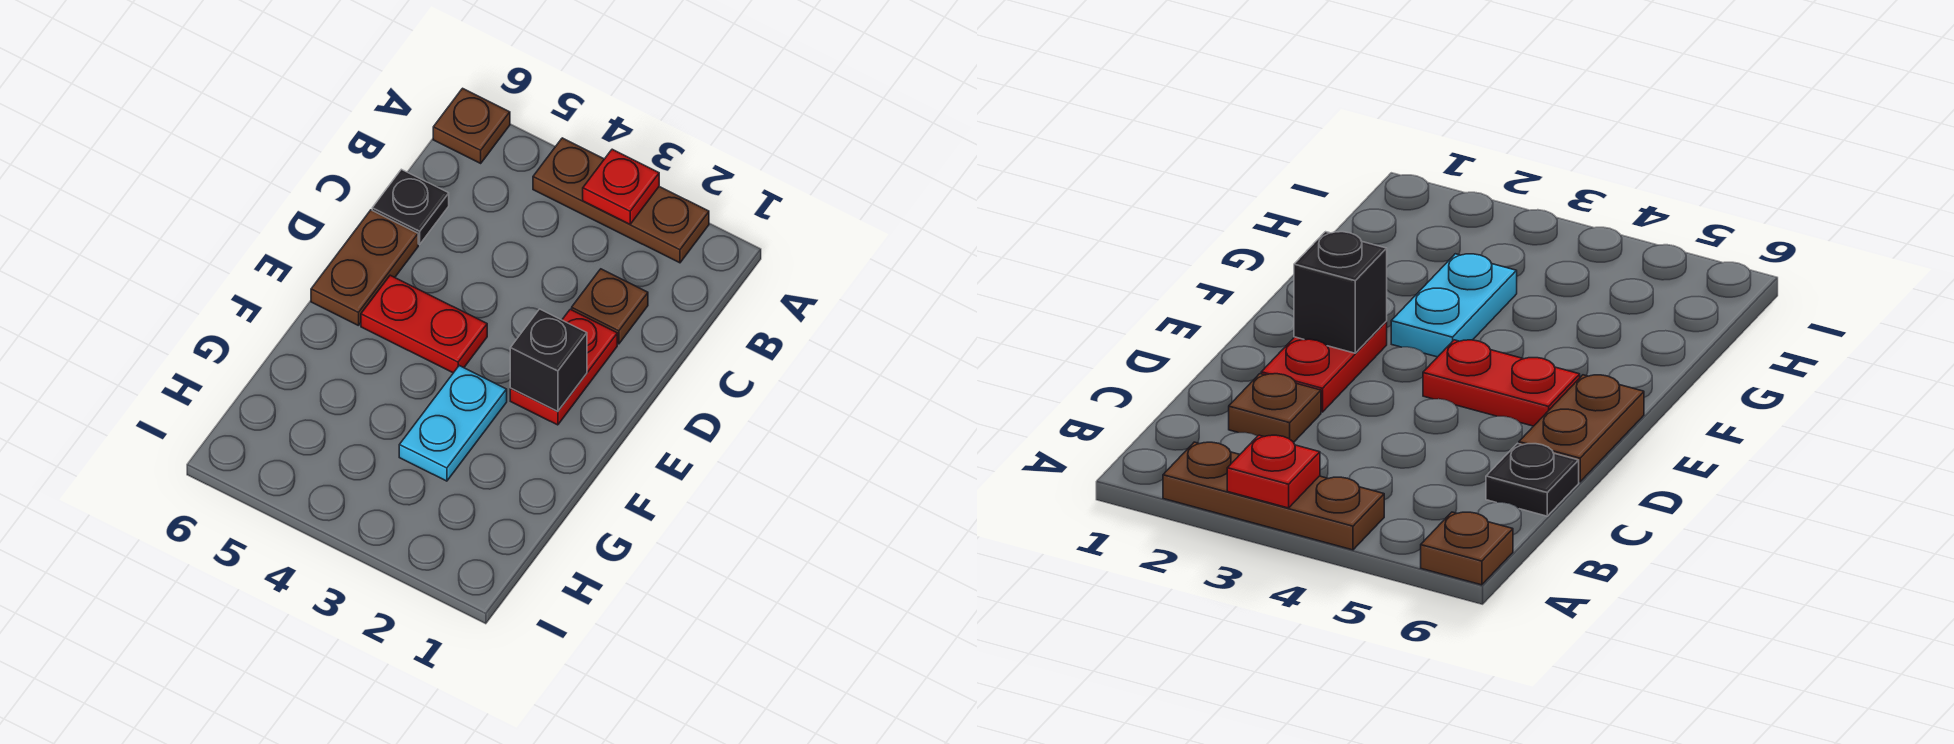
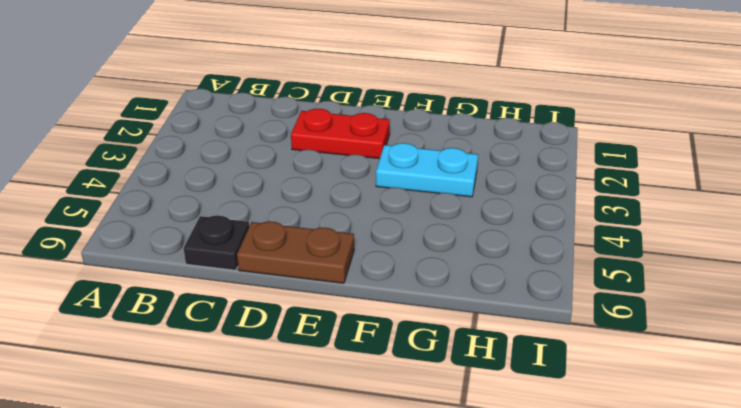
none -> brown 1x3 plate [533,138,709,263]
none -> brown 1x1 plate [433,88,510,163]

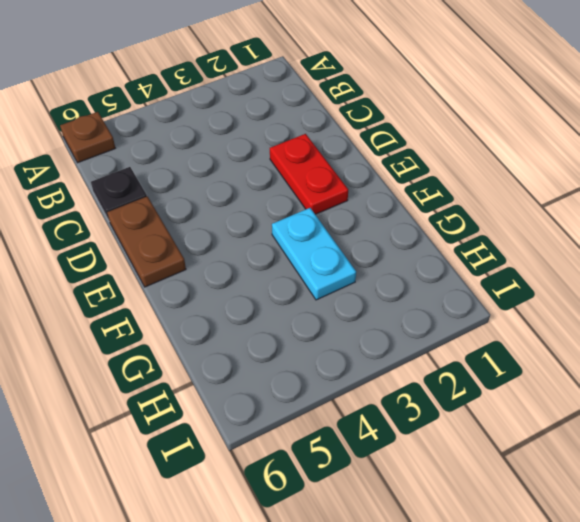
none -> brown 1x3 plate [533,138,709,263]
none -> brown 1x1 plate [572,269,648,344]

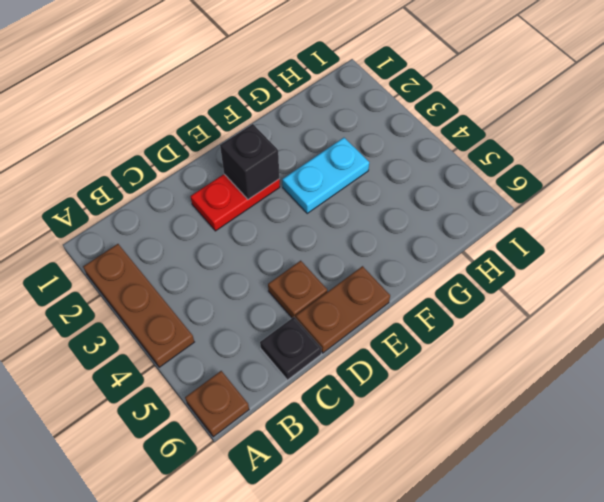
brown 1x1 plate [268,261,327,318] -> brown 1x1 plate moved to [572,269,648,344]
none -> red 1x2 plate [361,275,487,373]
none -> red 1x1 plate [583,149,659,224]

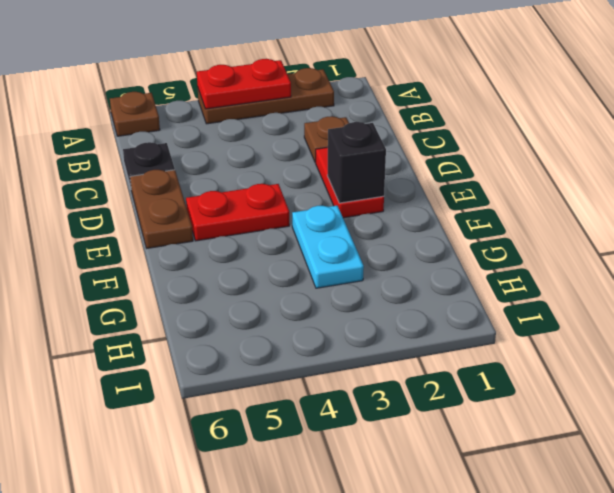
red 1x2 plate [197,59,291,109] -> red 1x1 plate [583,149,659,224]

